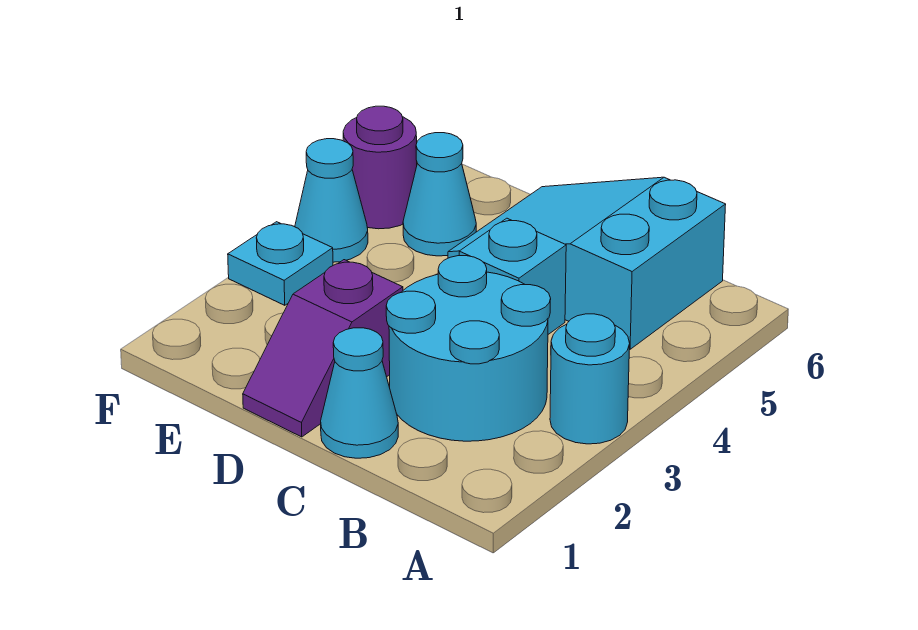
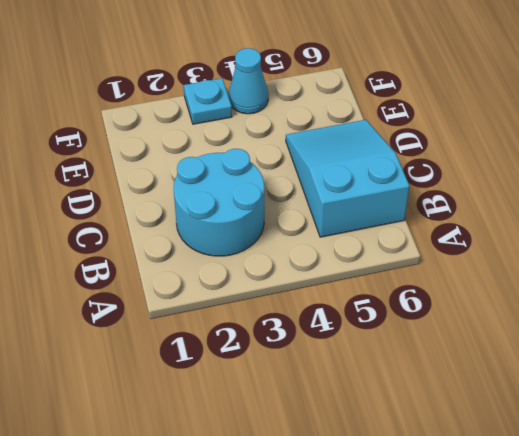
none -> cyan 1x1 round brick [550,314,630,444]
none -> cyan 1x1 cone [321,328,398,458]

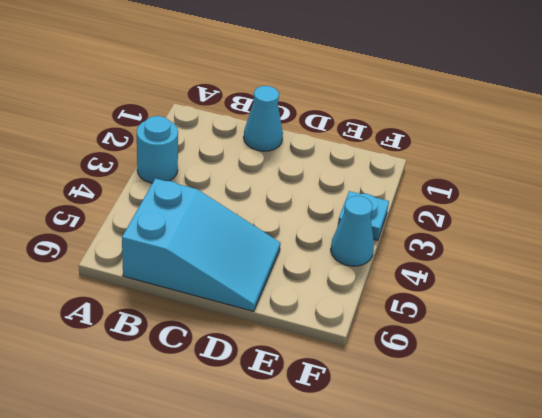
none -> cyan 2x2 round brick [386,256,551,441]
none -> cyan 1x1 brick [459,218,566,334]

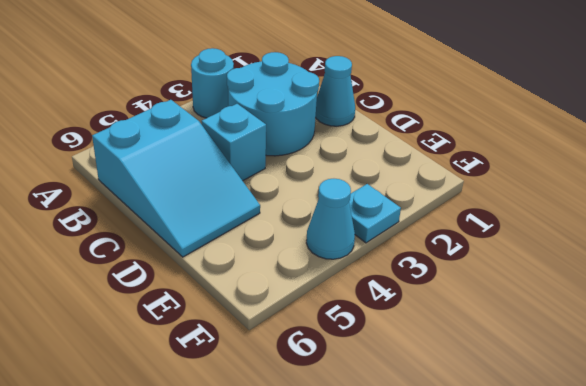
none -> purple 1x2 slope [243,260,403,437]
none -> cyan 1x1 cone [403,133,476,256]

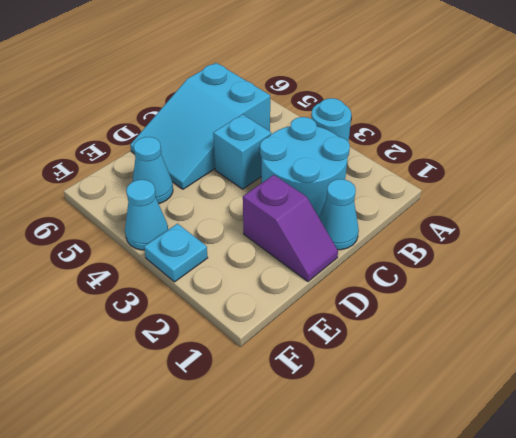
none -> purple 1x1 round brick [343,106,417,229]

